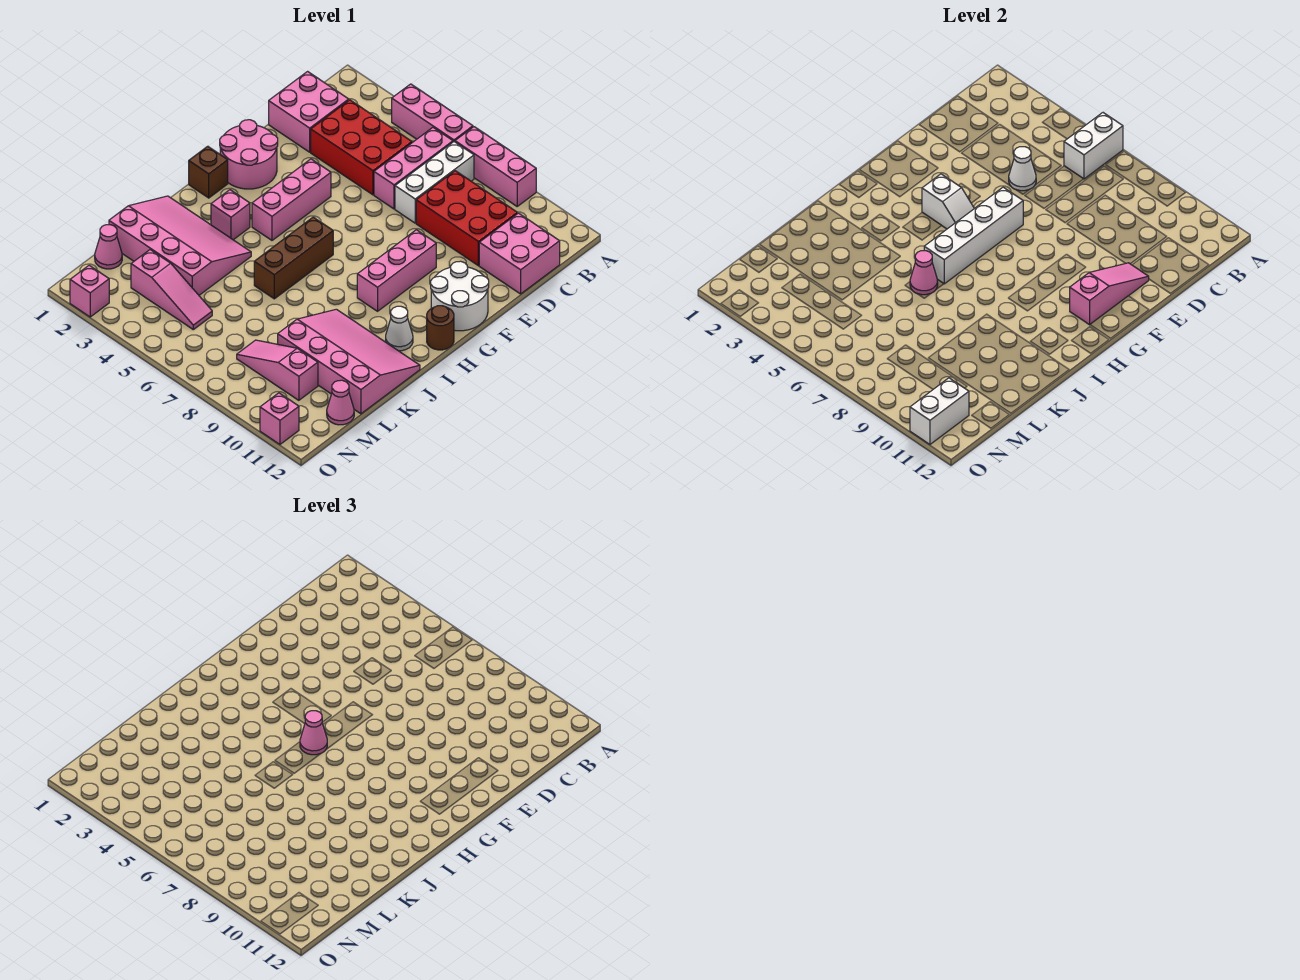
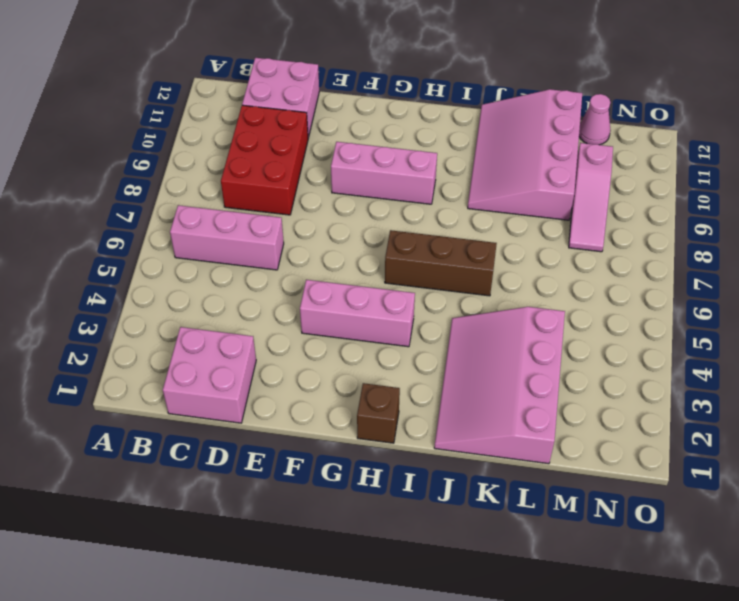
none -> pink 1x3 brick [392,84,473,142]
none -> pink 1x3 brick [455,127,536,206]
none -> white 1x3 brick [395,142,474,223]
none -> red 2x3 brick [311,100,412,195]

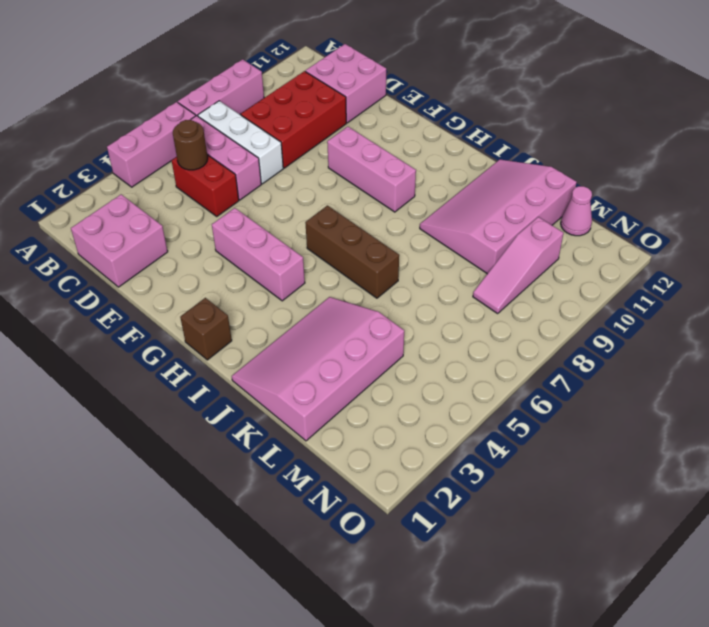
red 1x2 brick [172,155,239,216] -> red 2x3 brick [311,100,412,195]
brown 1x1 round brick [173,120,208,170] -> brown 1x1 round brick moved to [427,306,454,350]
none -> pink 2x2 round brick [220,120,278,189]
none -> white 2x2 round brick [431,261,489,331]
none -> pink 1x1 brick [211,190,250,240]
none -> white 1x1 cone [386,306,413,351]

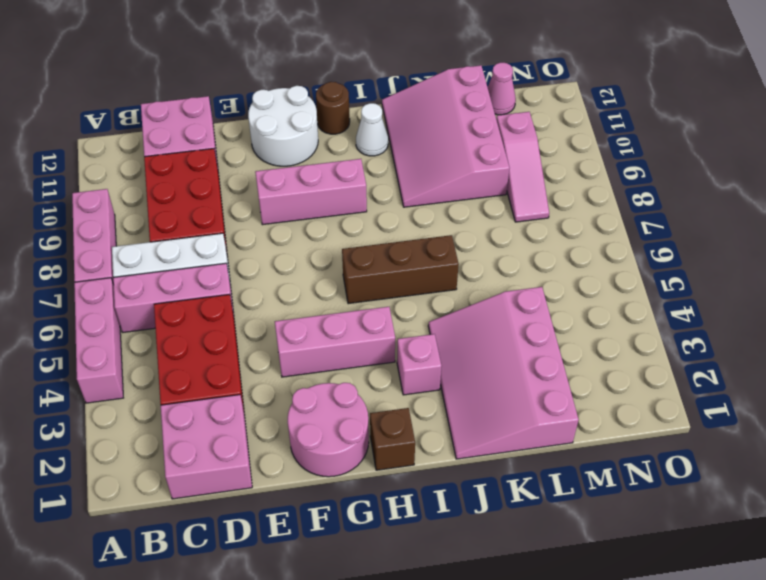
none -> pink 1x1 cone [95,225,122,269]
none -> pink 1x3 slope [131,250,212,329]
none -> pink 1x1 brick [70,265,109,317]
none -> pink 1x1 brick [260,393,299,444]

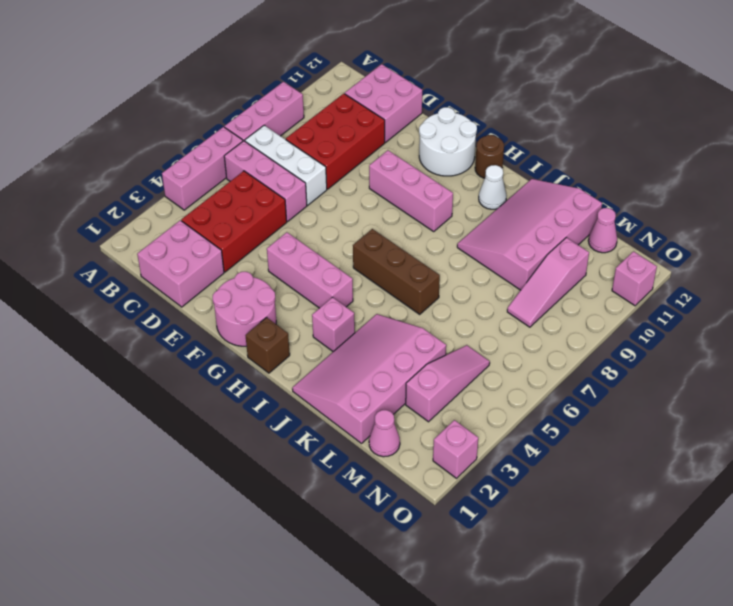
none -> white 1x2 brick [1064,113,1123,179]
none -> white 1x1 cone [1009,147,1036,191]
none -> pink 1x3 slope [1070,263,1149,325]
none -> white 1x4 brick [924,187,1023,284]

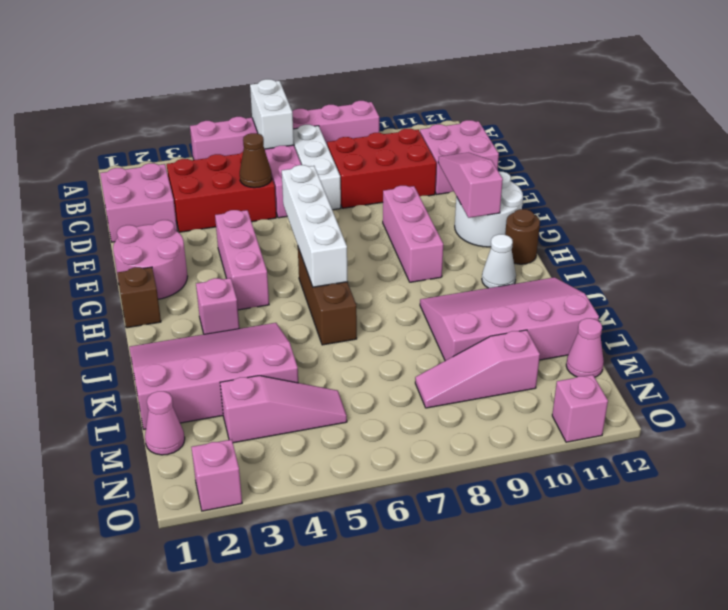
brown 1x1 cone [240,133,272,188] -> white 1x1 cone [1009,147,1036,191]
none -> white 1x2 slope [922,174,974,229]
none -> pink 1x1 cone [910,251,938,295]
none -> white 1x2 brick [910,378,969,444]
none -> pink 1x1 cone [300,711,327,755]

